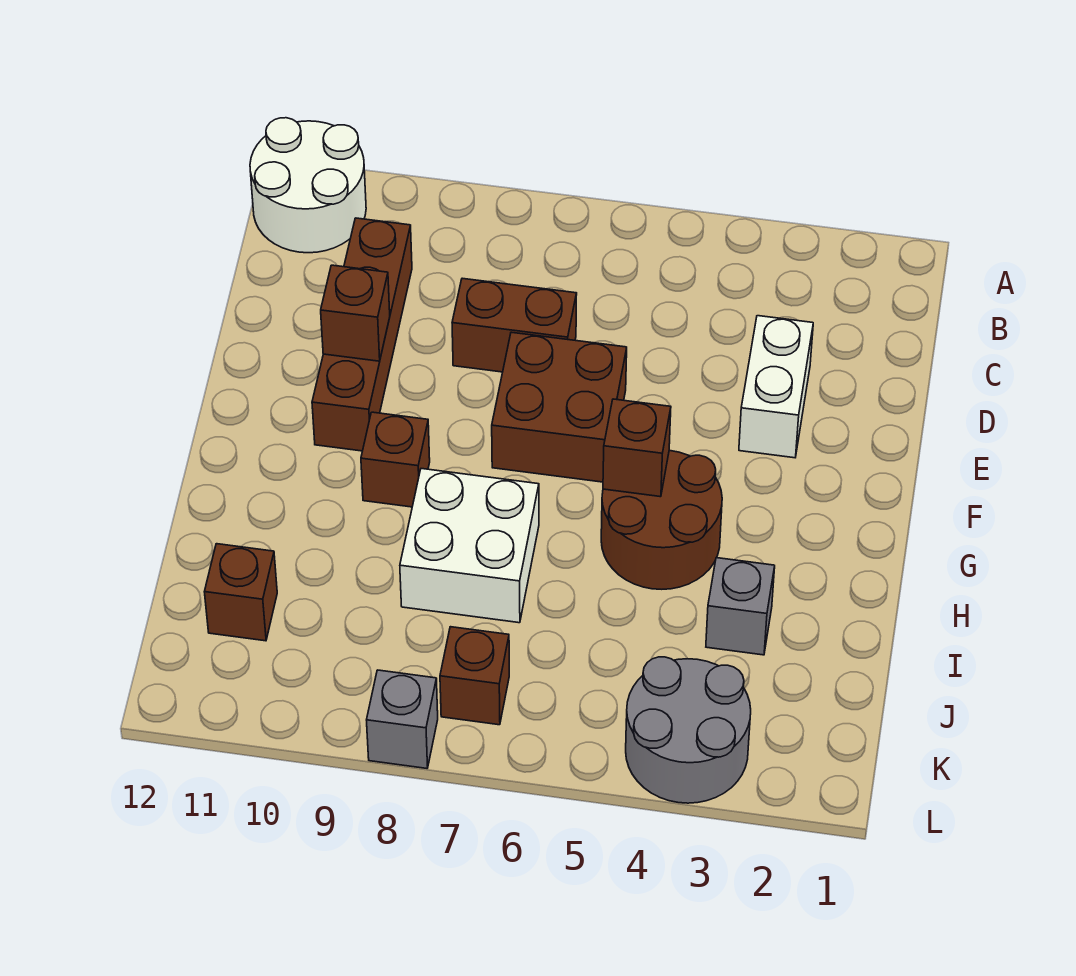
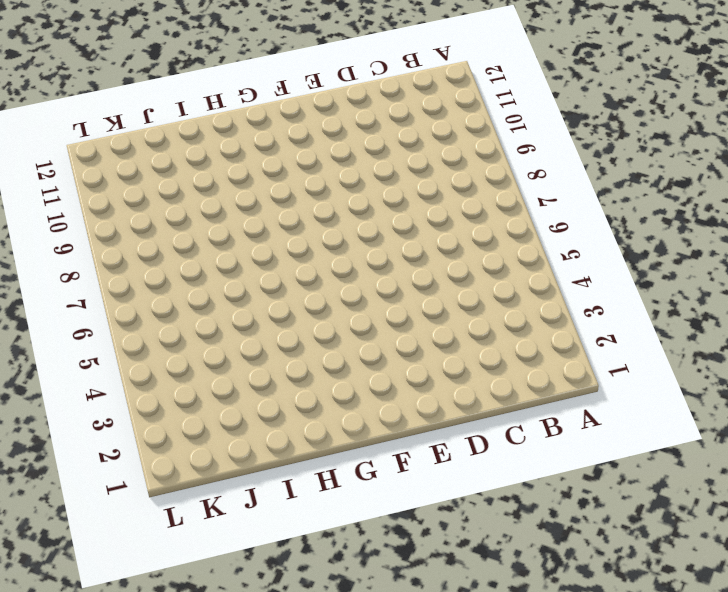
none -> white 2x2 round brick [250,118,366,253]
none -> brown 1x4 brick [312,218,412,451]
none -> white 1x2 brick [739,316,813,458]

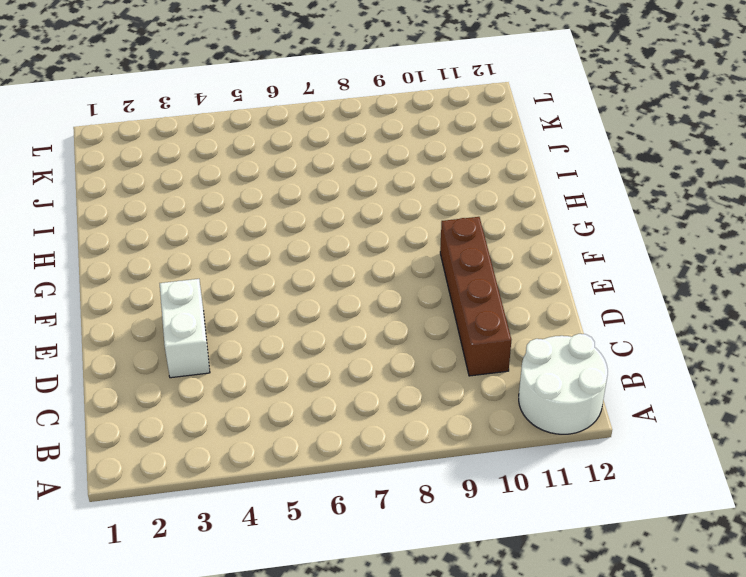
none -> brown 1x2 brick [452,278,577,372]
none -> brown 2x2 brick [492,332,627,482]
none -> brown 2x2 round brick [601,451,722,589]

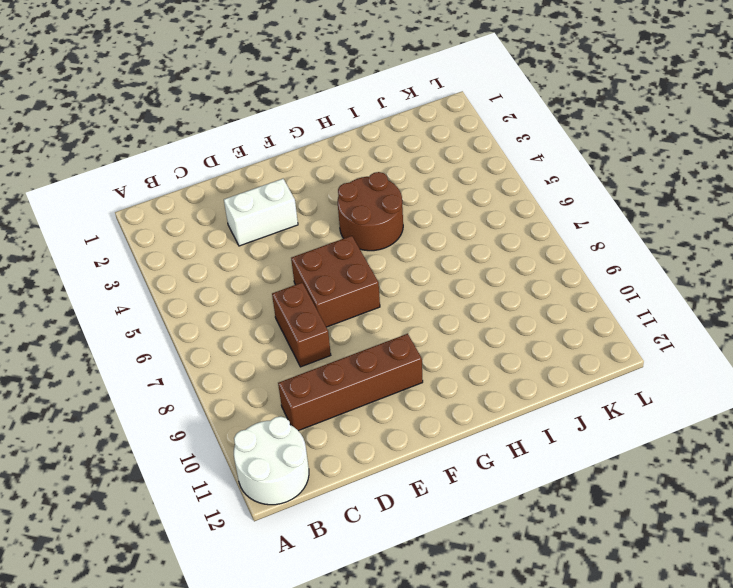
none -> brown 1x1 brick [361,412,430,507]
none -> white 2x2 brick [400,469,539,623]
none -> grey 1x1 brick [706,558,775,655]

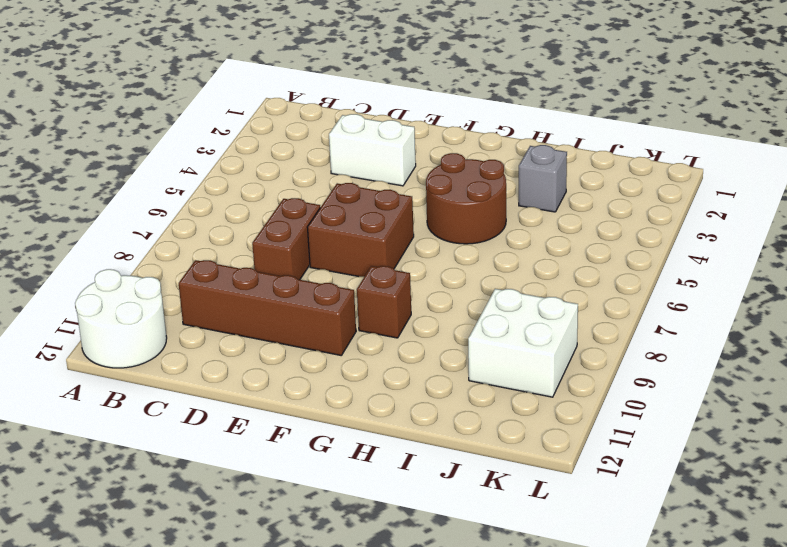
white 2x2 brick [468,289,578,397] -> white 2x2 brick moved to [400,469,539,623]
none -> brown 1x1 brick [205,544,277,641]
none -> grey 2x2 round brick [626,657,751,803]
none -> brown 1x1 brick [440,627,509,725]

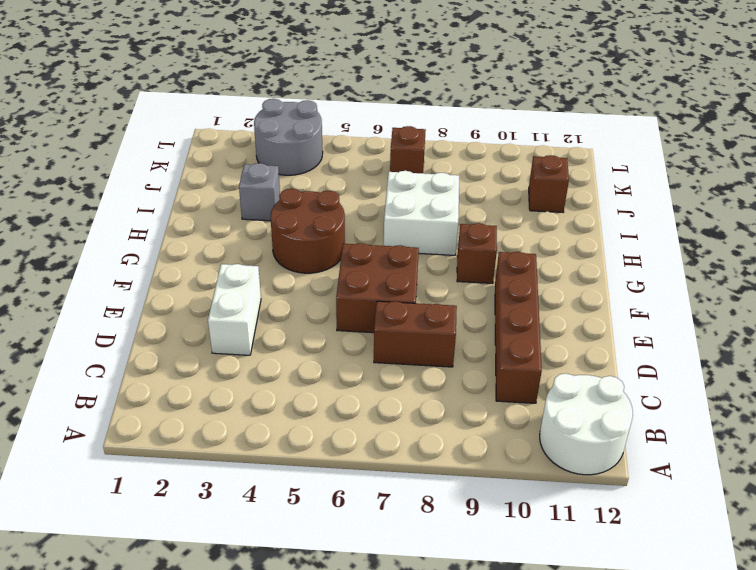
none -> grey 1x1 brick [367,670,438,768]
none -> brown 1x1 brick [321,265,390,361]
none -> brown 1x1 brick [603,399,671,497]

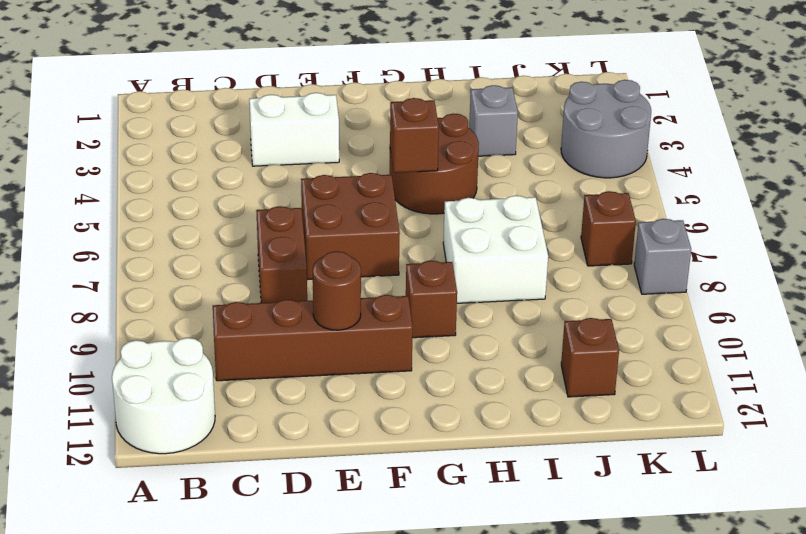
brown 1x1 round brick [313,251,361,330] -> brown 1x1 brick [321,265,390,361]

